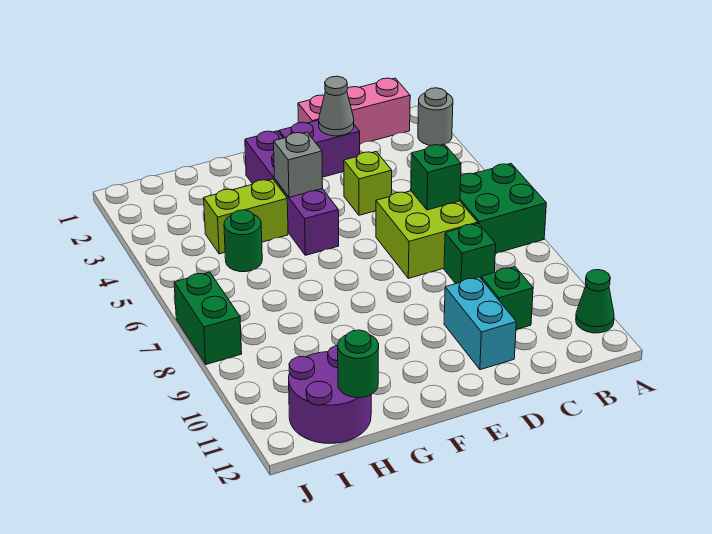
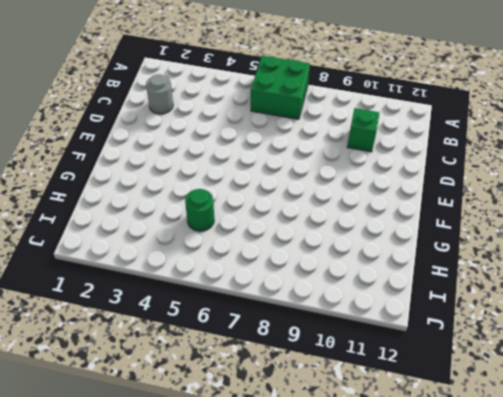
grey 1x1 round brick [146,74,173,114] -> grey 1x1 round brick moved to [418,88,453,146]
none -> green 1x1 cone [576,270,614,333]
none -> pink 1x3 brick [298,78,410,144]
none -> lime 2x2 brick [376,191,478,278]

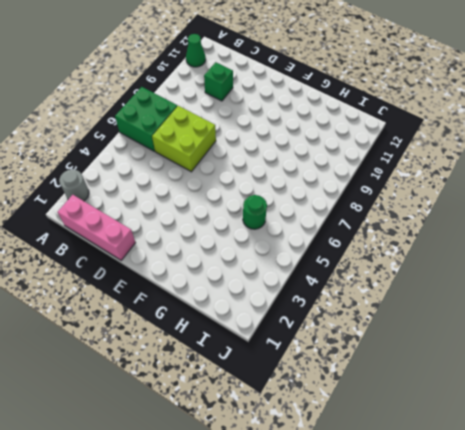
none -> green 1x1 brick [444,223,496,284]
none -> purple 1x2 brick [279,120,360,177]
none -> lime 1x1 brick [344,152,392,215]

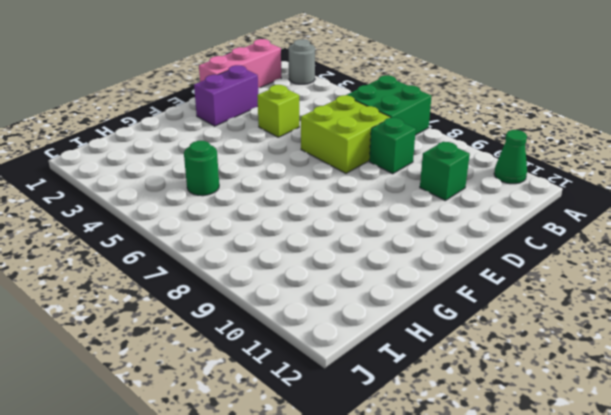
none -> cyan 1x2 brick [444,277,516,370]
none -> purple 1x4 brick [245,131,339,255]
none -> lime 1x2 brick [204,179,288,254]

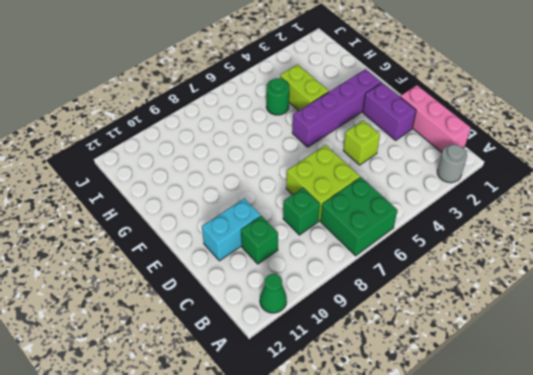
none -> purple 2x2 round brick [289,346,371,443]
none -> green 1x2 brick [174,272,242,364]
none -> green 1x1 brick [411,144,461,210]

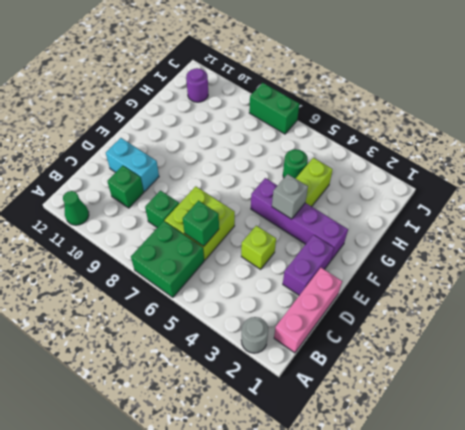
purple 1x1 round brick [186,68,208,102] -> purple 2x2 round brick [289,346,371,443]
none -> grey 1x1 cone [319,76,354,136]
none -> green 1x1 round brick [338,330,379,398]

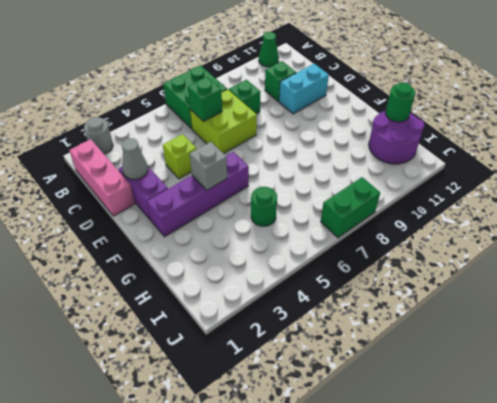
none -> lime 1x2 brick [204,179,288,254]

